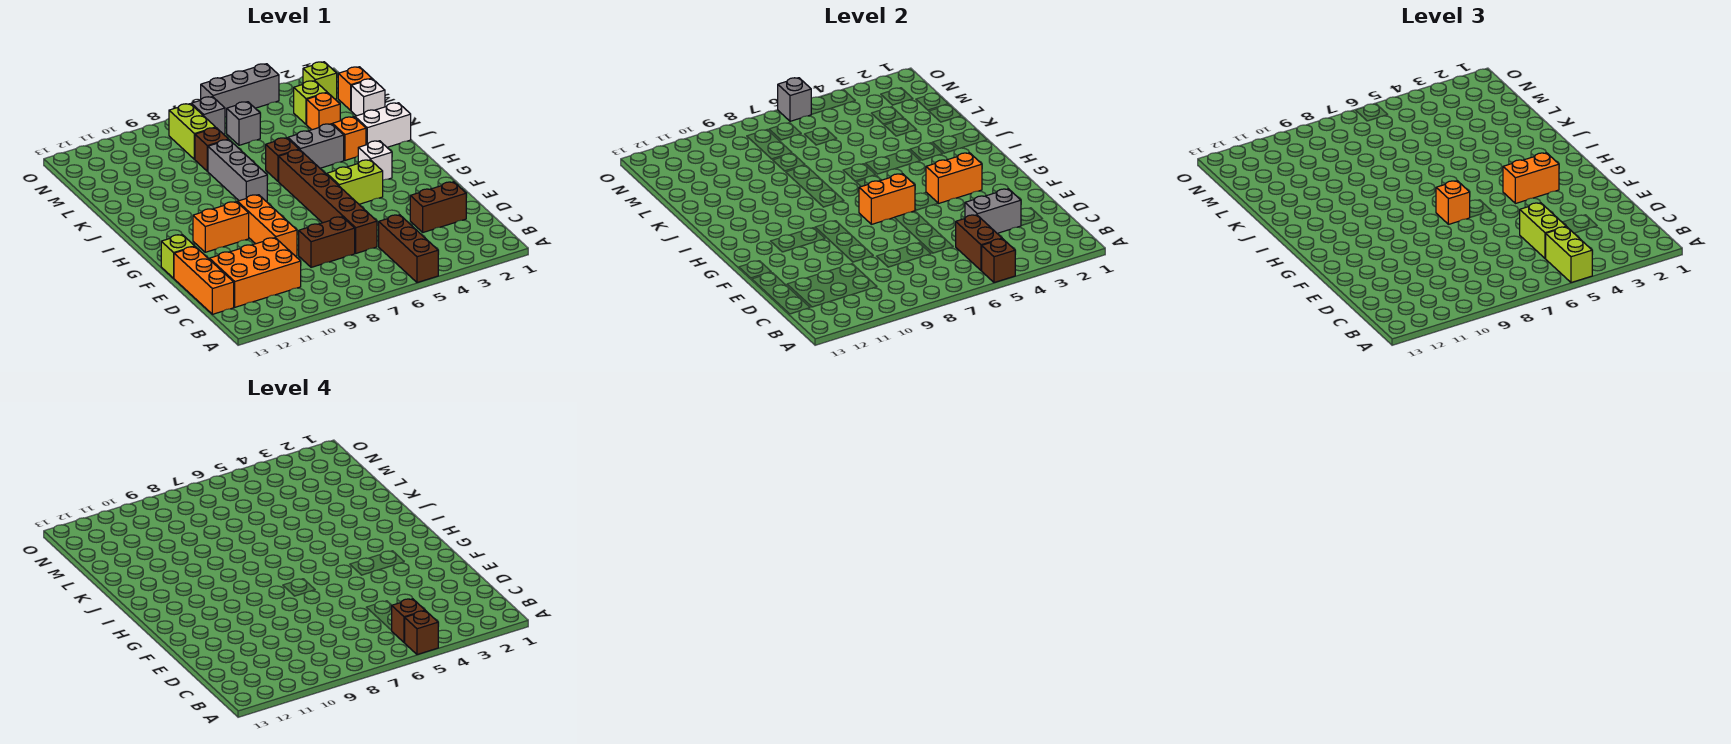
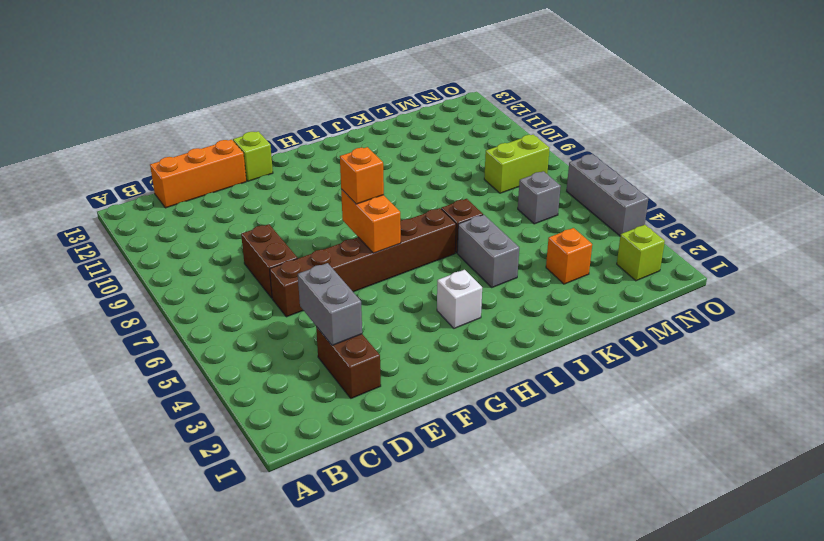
none -> brown 1x3 brick [379,215,438,283]
none -> orange 2x3 brick [209,238,301,307]
none -> orange 1x3 brick [238,195,297,256]
none -> lime 1x2 brick [327,160,383,204]

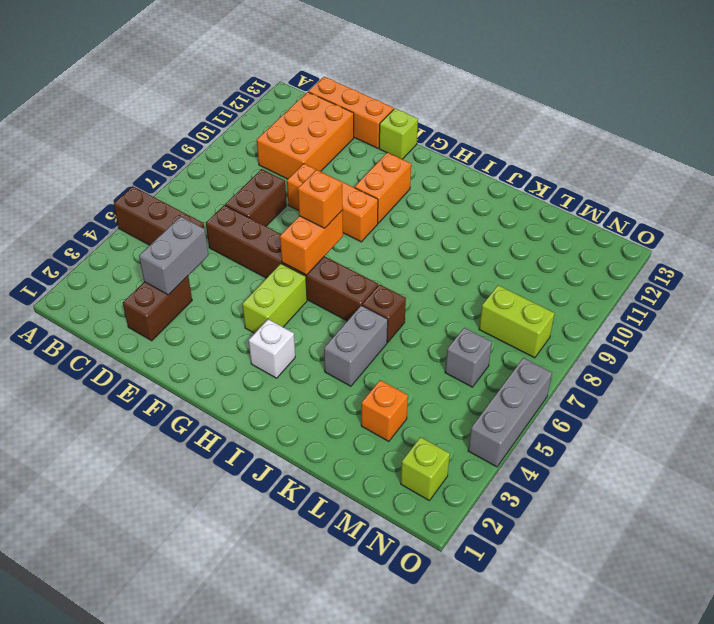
none -> grey 1x3 brick [208,140,267,201]
none -> white 1x2 brick [355,103,411,147]
none -> orange 1x1 brick [333,117,366,160]
none -> white 1x1 brick [351,79,385,116]

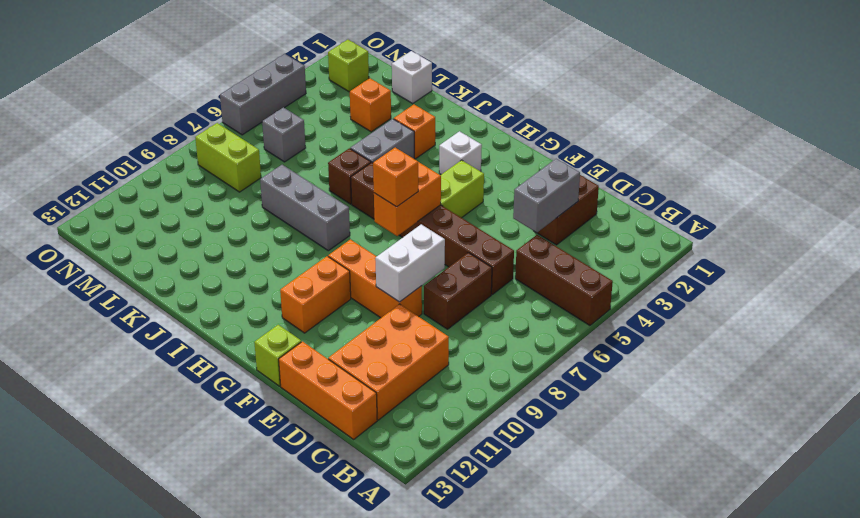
white 1x2 brick [375,224,445,302] -> white 1x2 brick moved to [355,103,411,147]
none -> brown 1x1 brick [195,128,229,171]
none -> orange 1x1 brick [338,67,372,110]
none -> lime 1x1 brick [294,81,327,124]
none -> grey 1x1 brick [191,97,225,134]

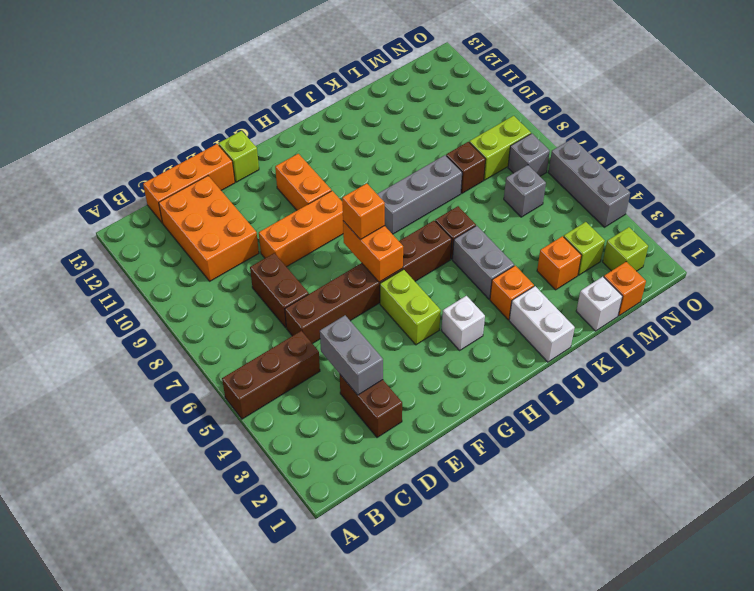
none -> brown 1x1 brick [981,239,1015,283]
none -> brown 1x2 brick [956,215,1002,270]
none -> orange 1x2 brick [926,153,982,204]
none -> grey 1x1 brick [778,78,811,121]

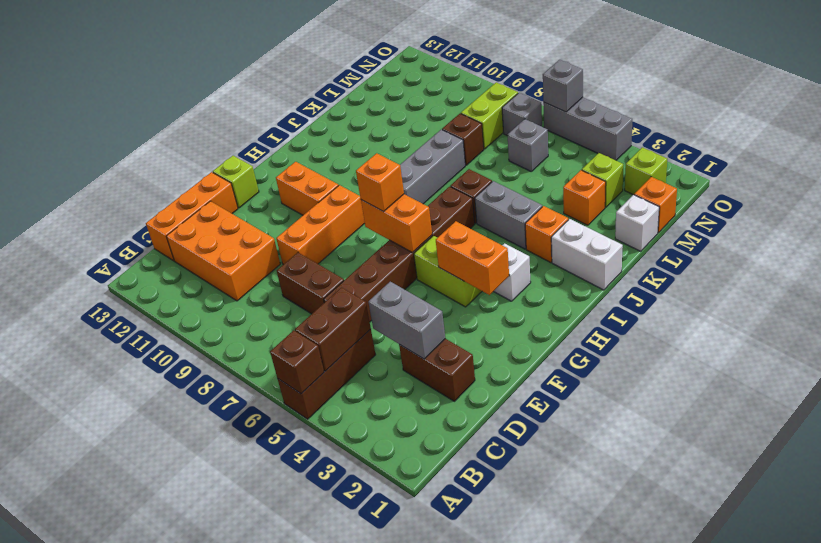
none -> lime 1x2 brick [1545,227,1592,283]
none -> lime 1x2 brick [1520,203,1566,258]
none -> orange 1x2 brick [1503,153,1559,204]
none -> brown 1x1 brick [404,611,438,655]

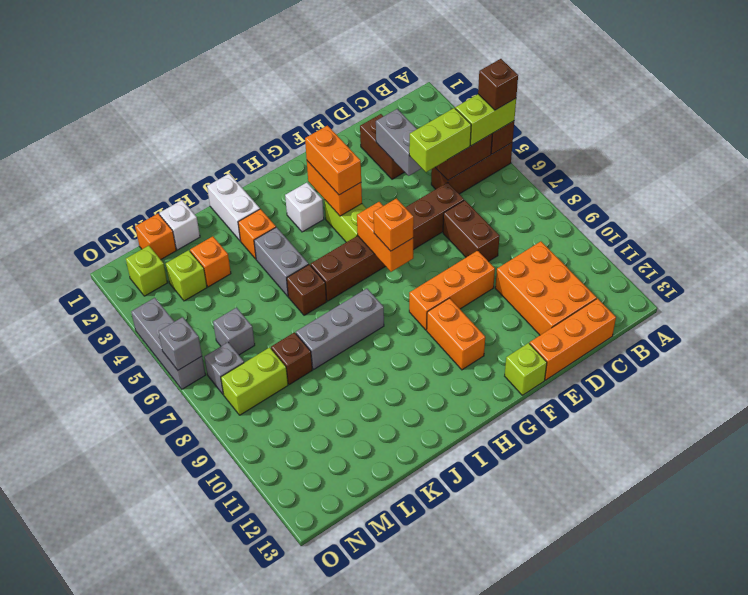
none -> brown 1x1 brick [392,599,425,642]

